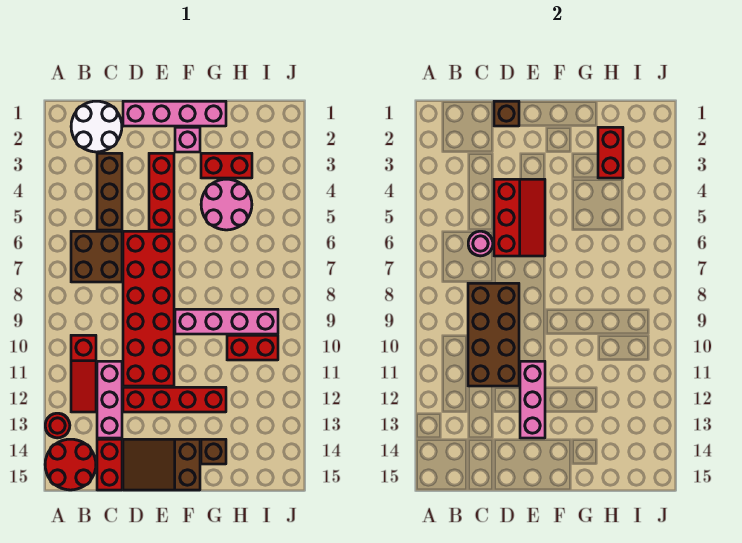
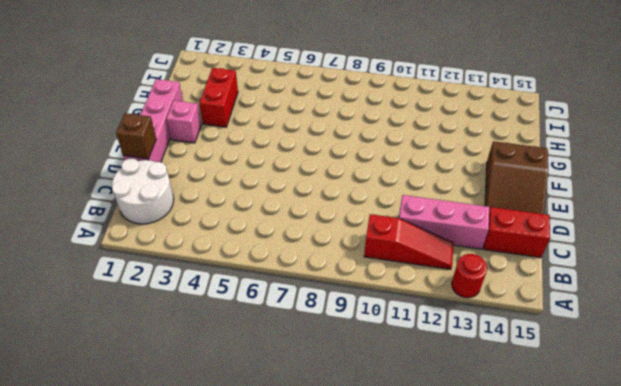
none -> red 2x2 round brick [45,439,96,490]
none -> brown 2x2 brick [71,231,122,282]
none -> brown 1x3 brick [97,153,122,230]

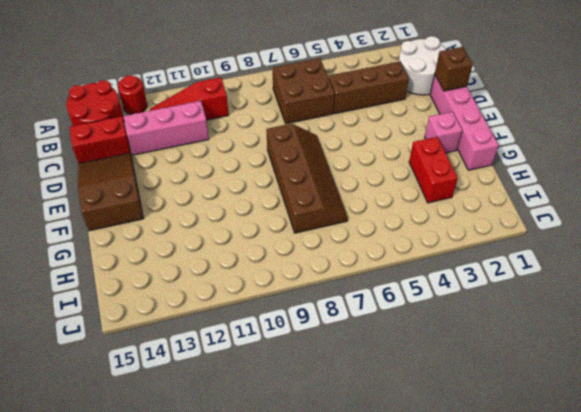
brown 2x4 slope [266,124,348,233] -> red 2x6 brick [123,231,174,386]
none -> red 1x4 brick [123,387,226,412]
none -> red 1x3 brick [149,153,174,230]
none -> pink 1x4 brick [175,309,278,334]

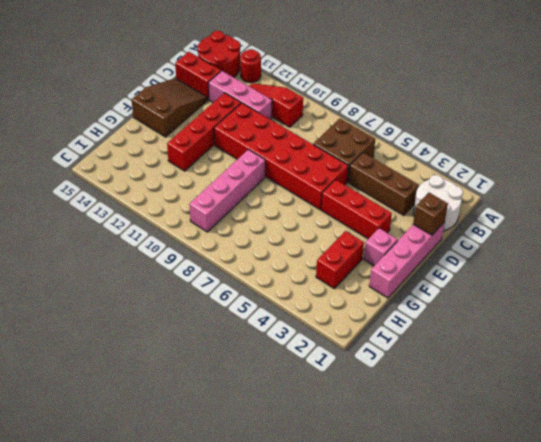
none -> pink 2x2 round brick [201,179,252,230]
none -> brown 1x1 brick [201,439,226,464]
none -> red 1x2 brick [227,335,278,360]

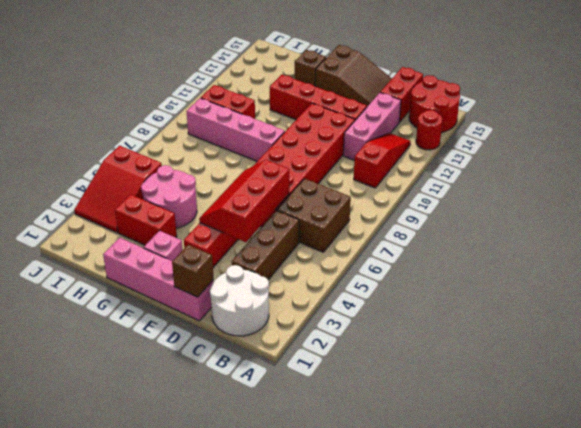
red 2x3 slope [74,146,162,233] -> none
none -> pink 1x1 round brick [468,231,493,256]
none -> brown 2x4 brick [468,283,519,386]
none -> pink 1x3 brick [520,361,545,438]

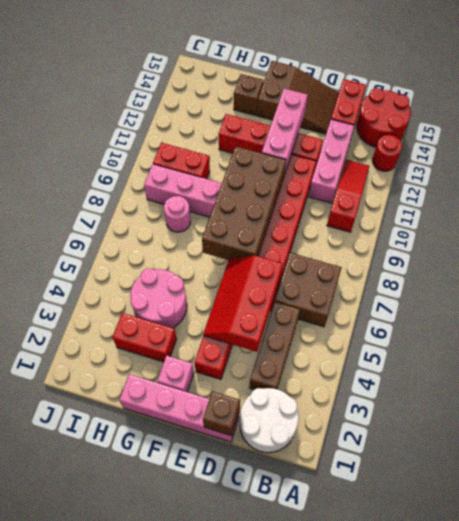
brown 2x4 brick [202,146,286,260] -> brown 2x4 brick moved to [468,283,519,386]
pink 1x1 round brick [164,196,191,232] -> pink 1x1 round brick moved to [468,231,493,256]
none -> red 1x2 brick [598,127,623,178]

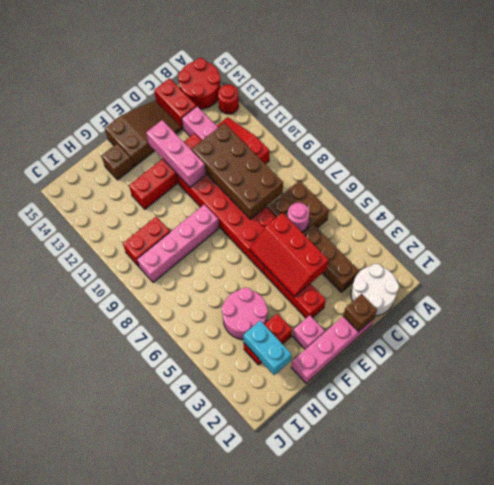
cyan 1x2 brick [243,321,291,375] -> red 1x2 brick [598,127,623,178]

